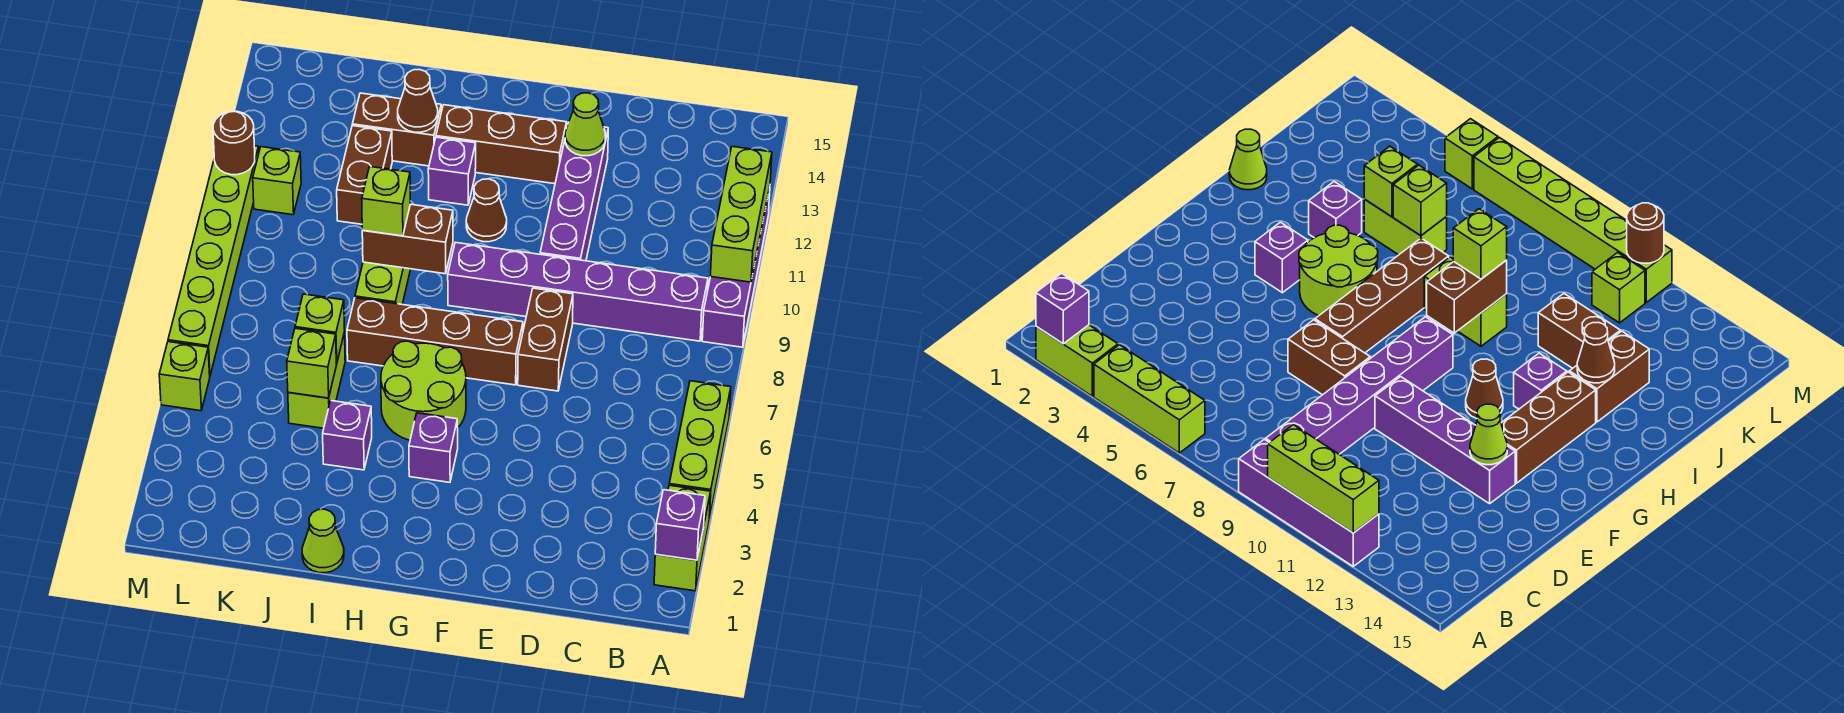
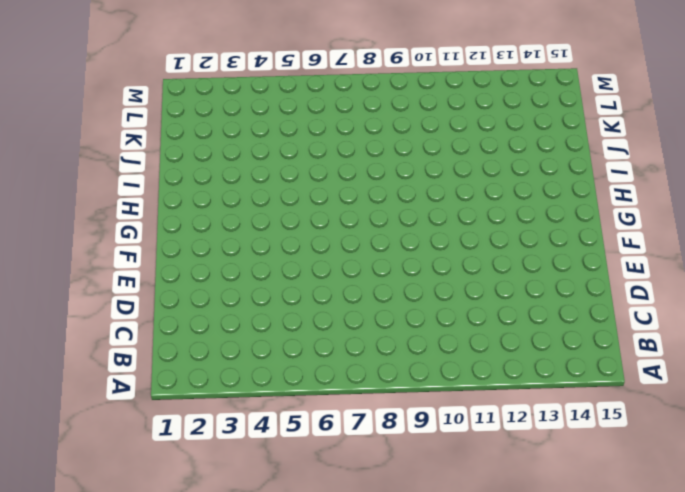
none -> lime 1x2 brick [654,485,711,591]
none -> lime 1x3 brick [669,381,731,518]
none -> purple 1x4 brick [702,187,770,347]
none -> purple 1x6 brick [448,242,708,341]

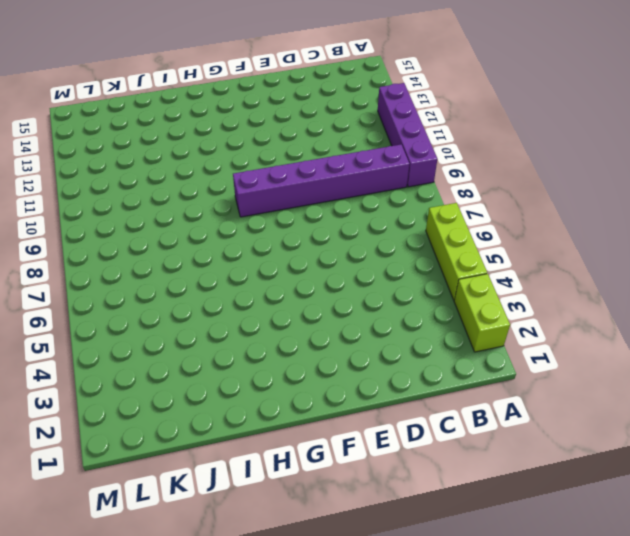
none -> brown 1x2 brick [518,288,573,391]
none -> purple 1x4 brick [540,127,608,261]
none -> brown 1x4 brick [347,298,523,385]
none -> brown 1x3 brick [436,105,567,184]

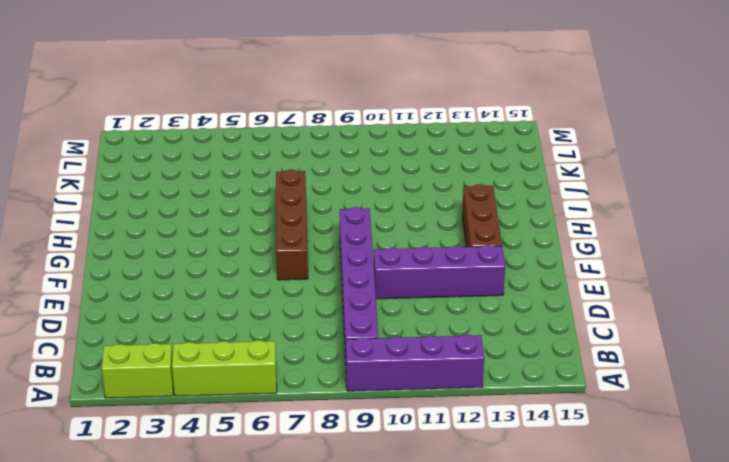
none -> brown 1x2 brick [518,288,573,391]
none -> purple 1x1 brick [409,413,458,482]
none -> lime 2x2 round brick [381,341,466,440]
none -> brown 1x1 cone [466,179,507,242]

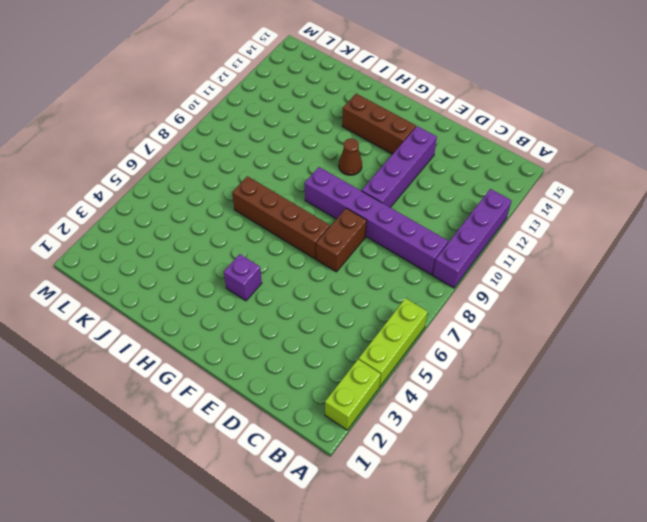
none -> lime 2x2 round brick [381,341,466,440]
none -> purple 1x1 brick [428,137,476,205]
none -> lime 1x1 cone [302,509,344,573]
none -> purple 1x1 brick [323,401,372,470]

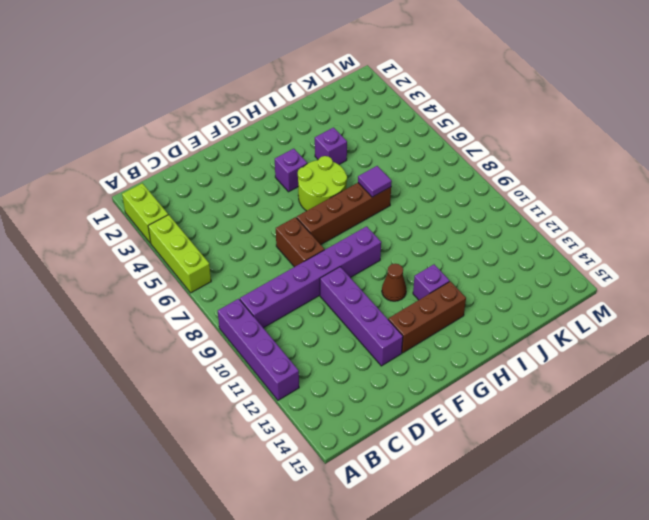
purple 1x1 tile [358,166,392,197] -> none
none -> lime 1x1 cone [302,509,344,573]
none -> lime 1x2 brick [355,262,411,304]
none -> brown 1x2 brick [352,93,441,166]
none -> lime 1x2 brick [288,332,345,428]

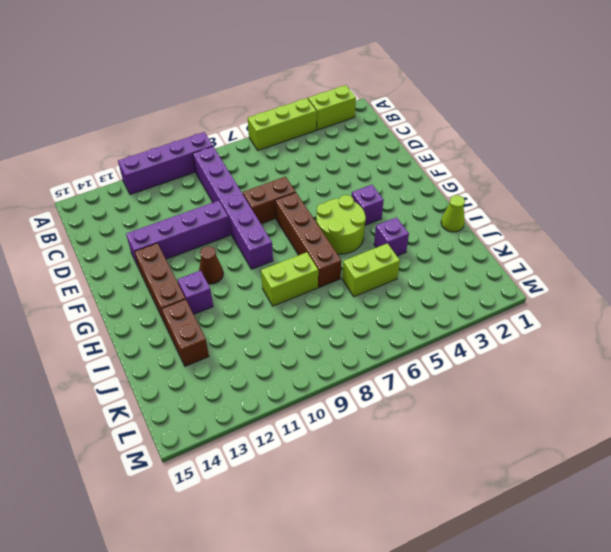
none -> brown 1x2 brick [337,126,392,224]
none -> lime 1x1 brick [253,147,301,215]
none -> lime 1x1 brick [159,342,210,411]
none -> lime 1x6 brick [168,146,259,375]

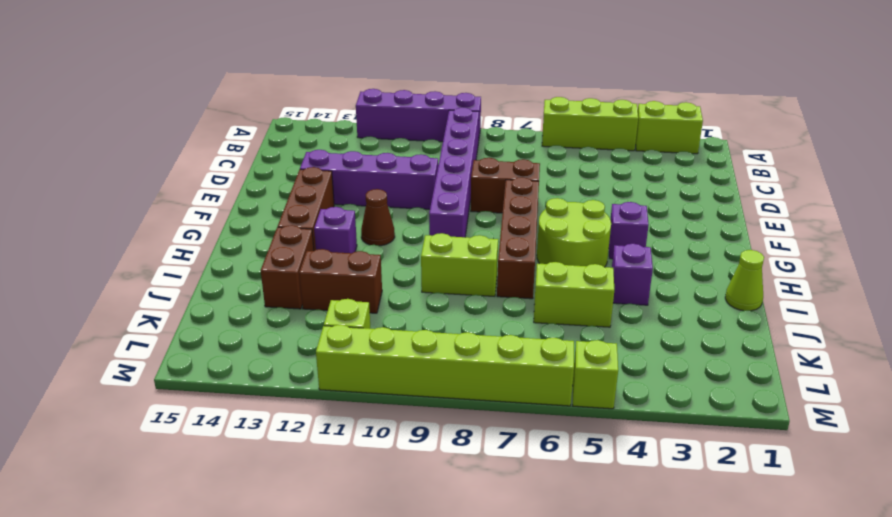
none -> purple 1x1 brick [655,490,705,560]
none -> lime 1x3 brick [710,146,772,282]
none -> lime 1x1 cone [565,93,605,156]
none -> brown 1x2 brick [362,204,453,274]

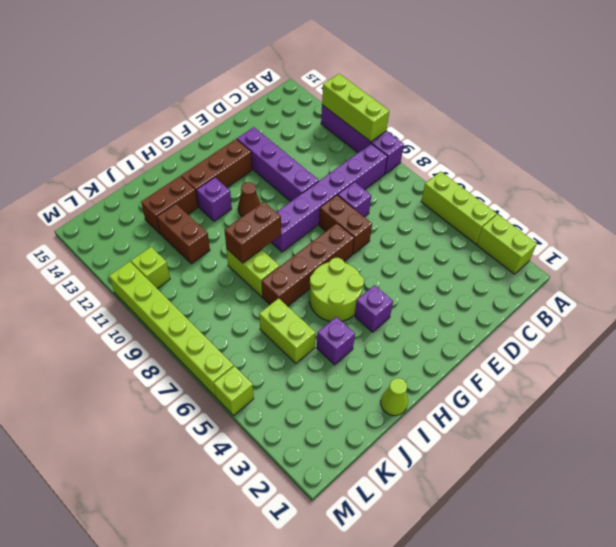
purple 1x1 brick [338,182,371,217] -> purple 1x1 brick moved to [655,490,705,560]
none -> lime 1x1 cone [565,93,605,156]
none -> brown 1x1 cone [398,69,438,132]
none -> lime 1x1 brick [287,328,337,398]
none -> lime 1x1 brick [295,294,345,363]

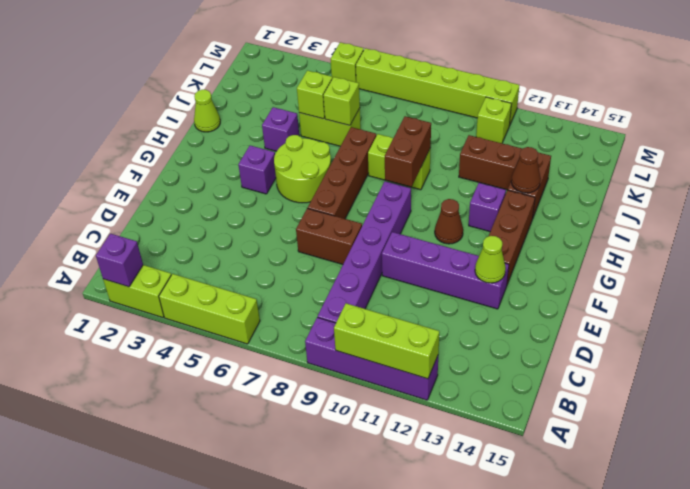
none -> brown 1x1 round brick [213,111,255,175]
none -> lime 1x1 brick [362,167,410,236]

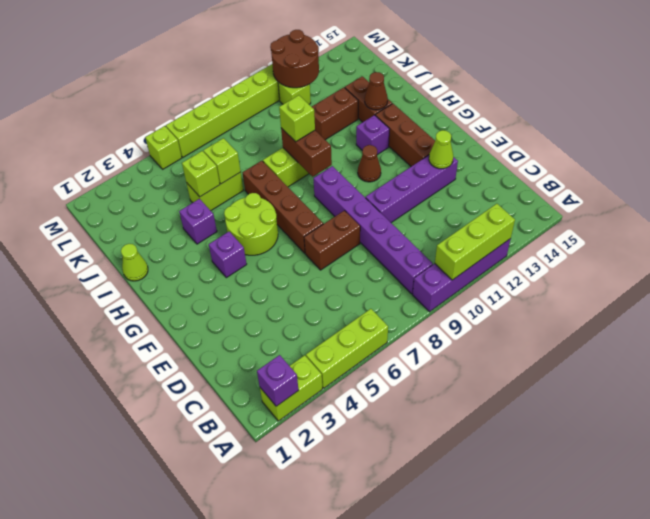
brown 2x2 round brick [270,30,319,88] -> brown 1x1 round brick [213,111,255,175]

